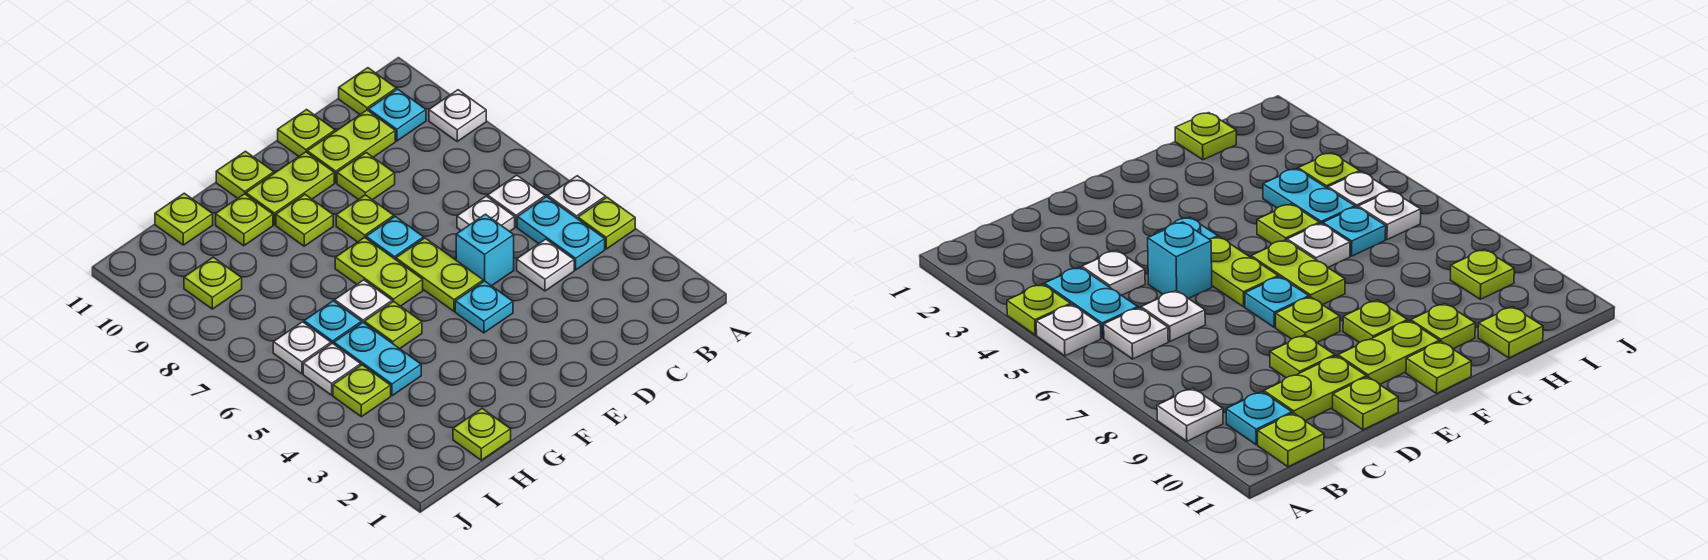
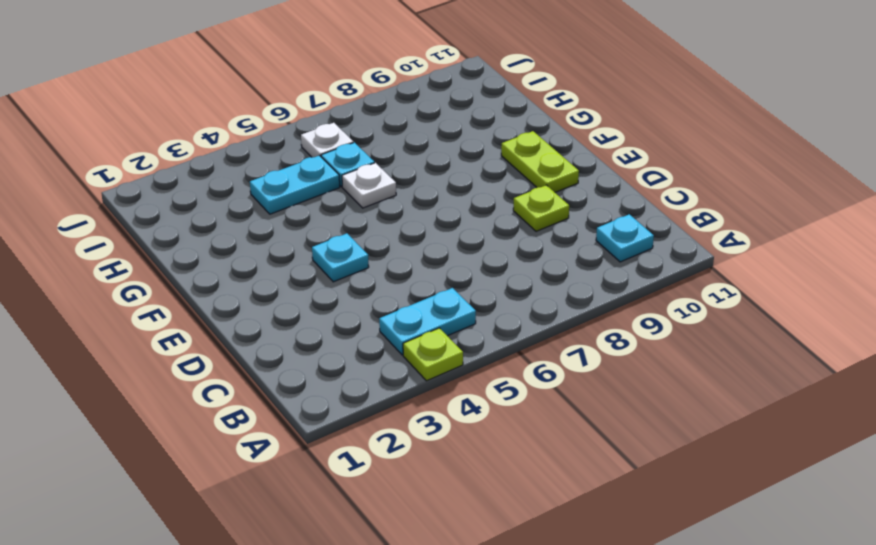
none -> white 1x1 plate [548,176,606,219]
none -> white 1x1 plate [429,90,486,141]
none -> white 1x1 plate [488,175,545,227]
none -> lime 1x1 plate [339,68,396,114]

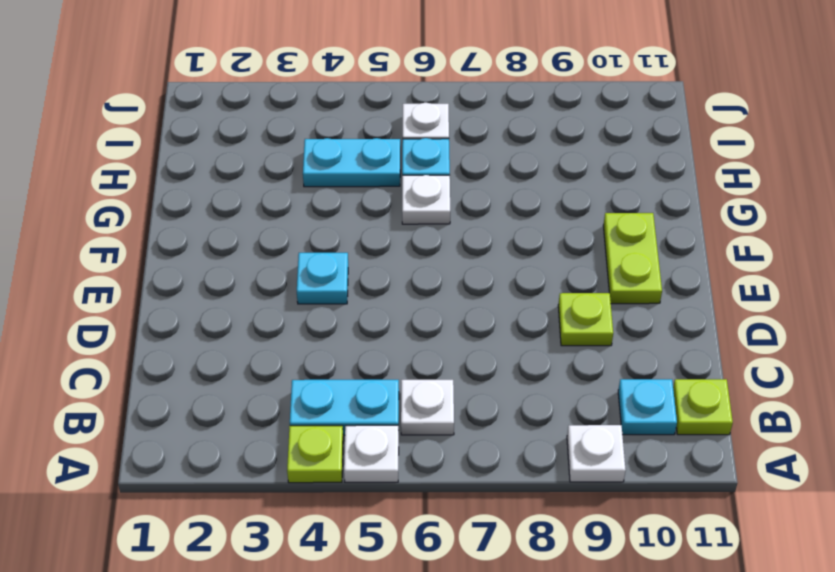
none -> white 1x1 plate [517,239,574,291]
none -> white 1x1 plate [457,196,515,232]
none -> lime 1x2 plate [307,110,395,183]
none -> cyan 1x1 brick [456,214,514,286]

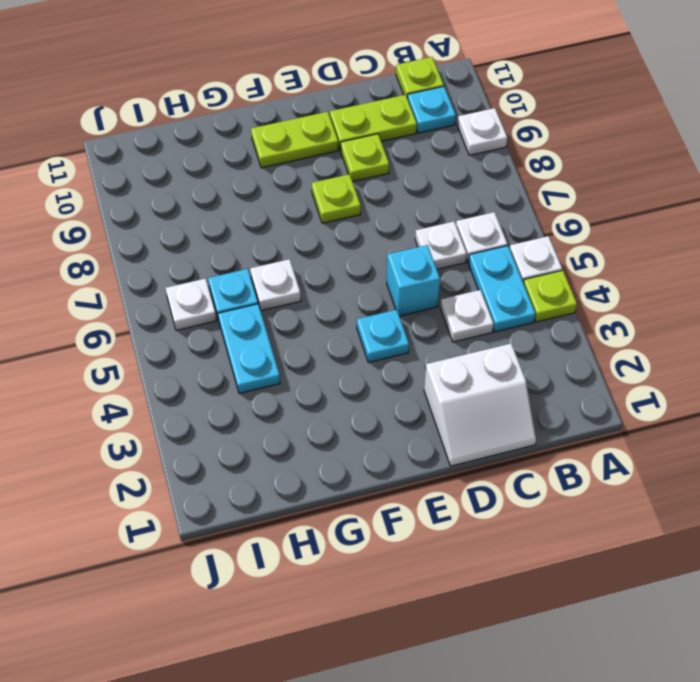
white 2x2 slope [424,344,536,466] -> none
none -> lime 1x1 plate [278,110,335,156]
none -> lime 1x2 plate [396,238,483,311]
none -> cyan 1x1 plate [366,217,424,260]
none -> lime 1x2 plate [335,237,423,306]

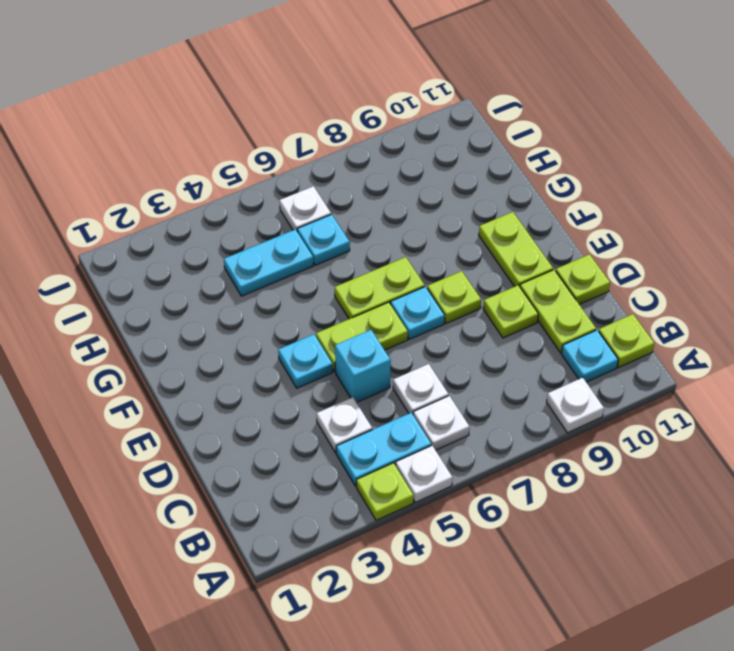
none -> lime 1x1 plate [276,195,333,246]
none -> lime 1x1 plate [216,151,274,198]
none -> lime 1x1 plate [364,301,422,349]
none -> white 1x1 plate [335,280,392,323]

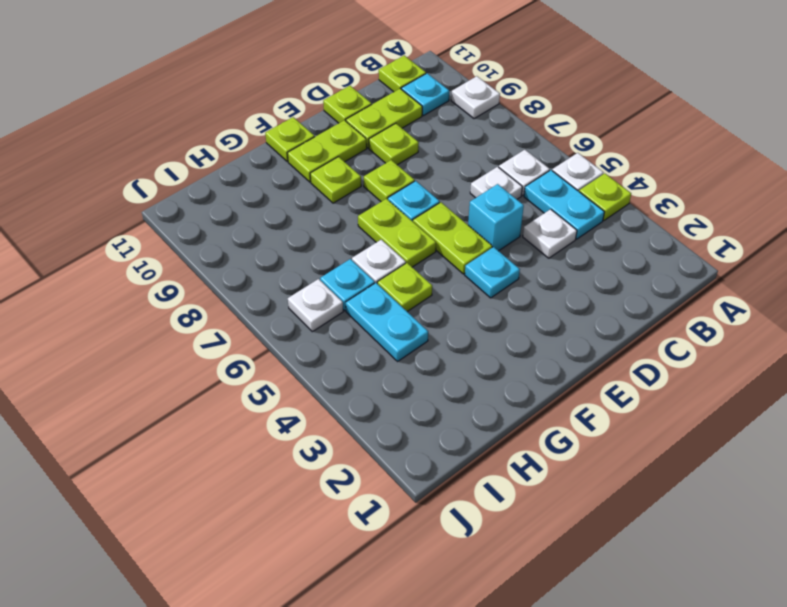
none -> lime 1x1 plate [216,194,273,246]
none -> lime 1x1 plate [453,409,511,460]
none -> lime 1x1 plate [155,193,213,245]
none -> lime 1x1 plate [333,365,391,417]

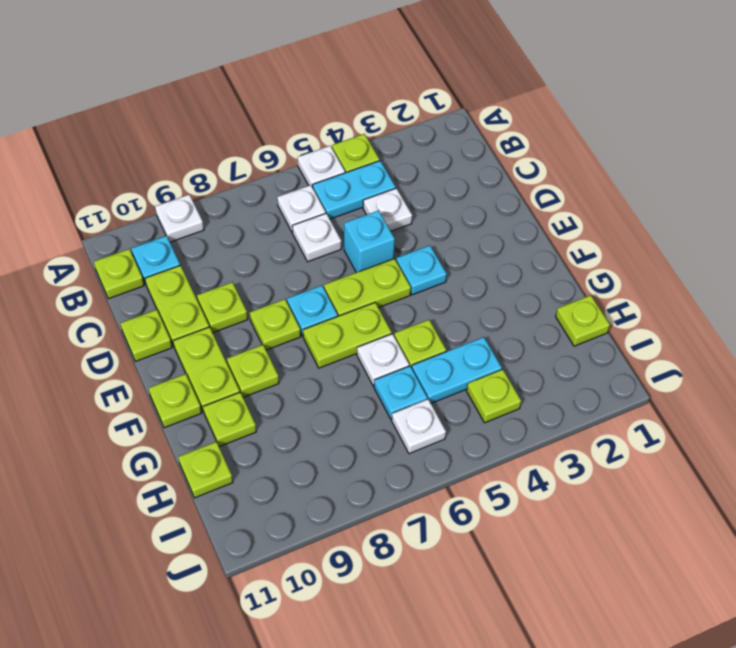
none -> white 1x1 plate [303,343,361,395]
none -> lime 1x1 plate [184,257,242,309]

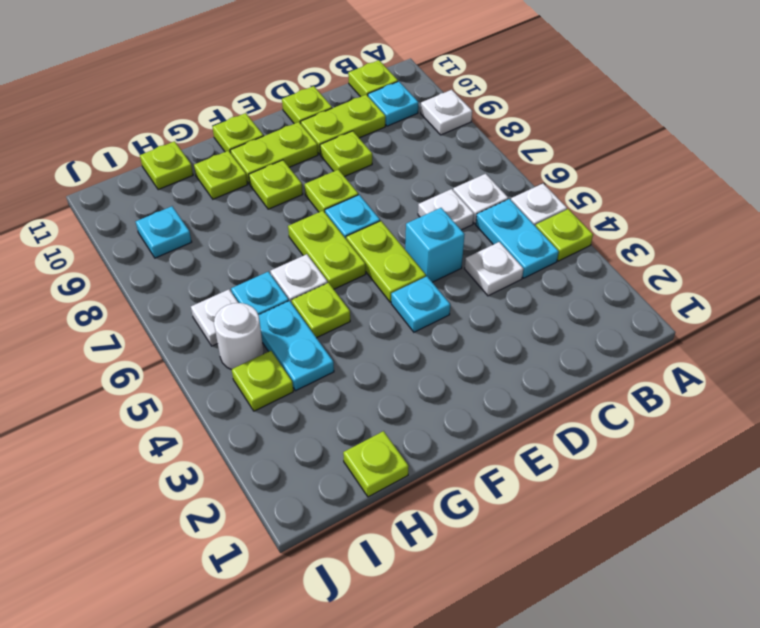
white 1x1 round brick [214,303,263,370] -> white 1x1 plate [303,343,361,395]
cyan 1x1 plate [136,206,192,258] -> lime 1x1 plate [184,257,242,309]

